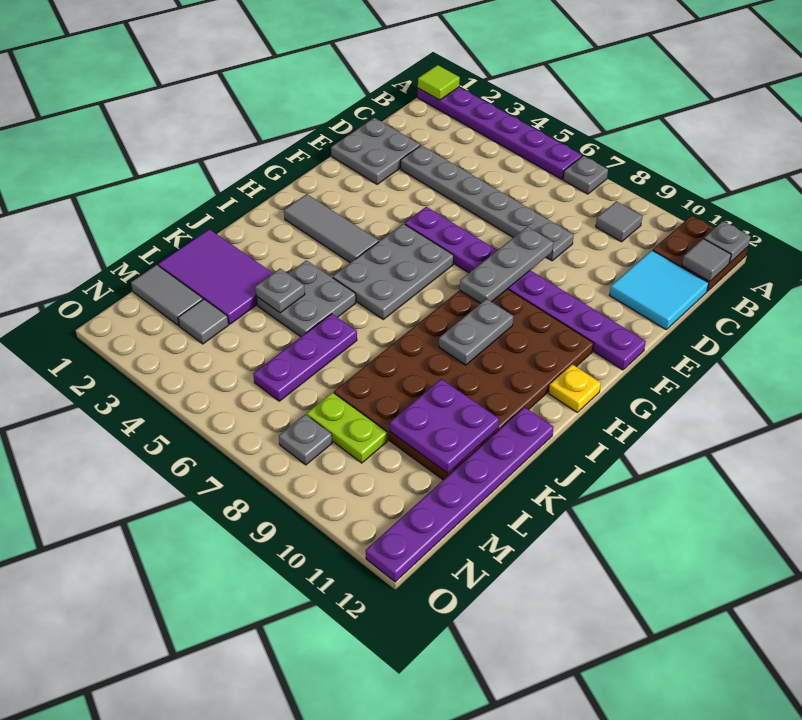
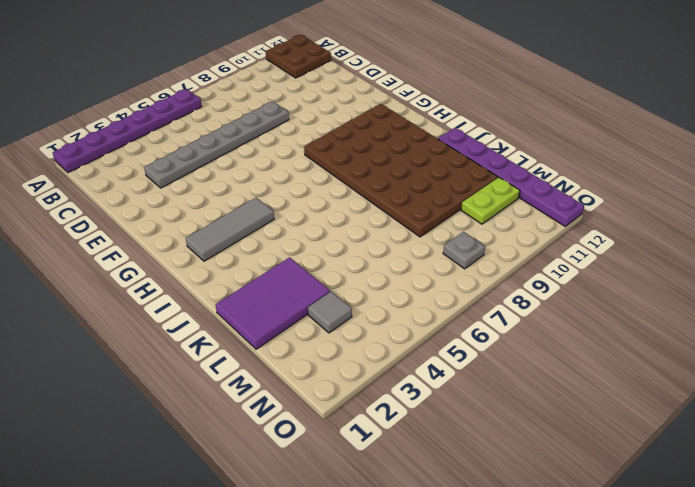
lime 1x2 plate [461,177,520,224] -> lime 1x2 plate moved to [307,392,387,463]
none -> grey 1x1 plate [563,156,608,194]
none -> grey 1x1 tile [596,201,642,242]
none -> cyan 2x2 tile [609,250,709,329]

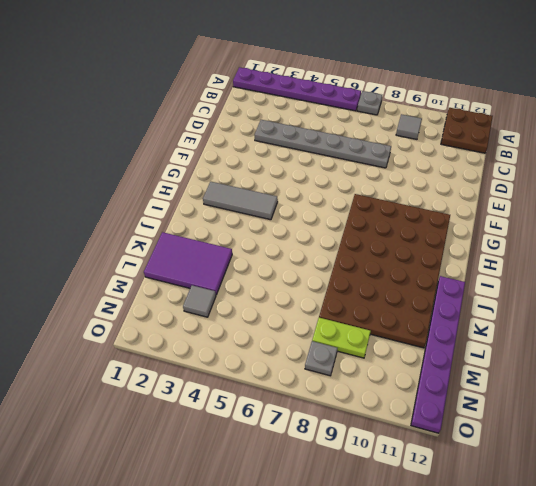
none -> cyan 2x2 tile [609,250,709,329]
none -> grey 2x2 plate [331,118,420,184]
none -> purple 1x8 plate [405,207,646,370]

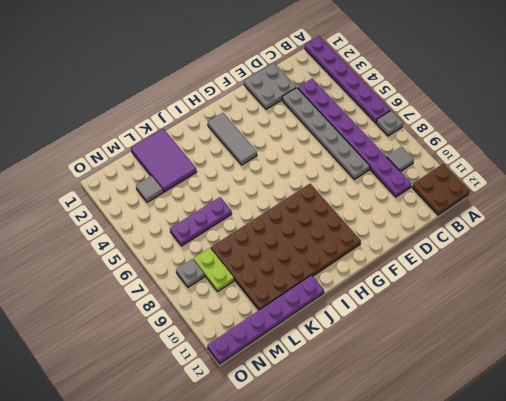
purple 1x8 plate [298,78,411,197] -> purple 1x8 plate moved to [405,207,646,370]
none -> cyan 2x2 tile [609,250,709,329]
none -> grey 2x3 plate [333,224,454,319]
none -> yellow 1x1 plate [549,364,601,412]

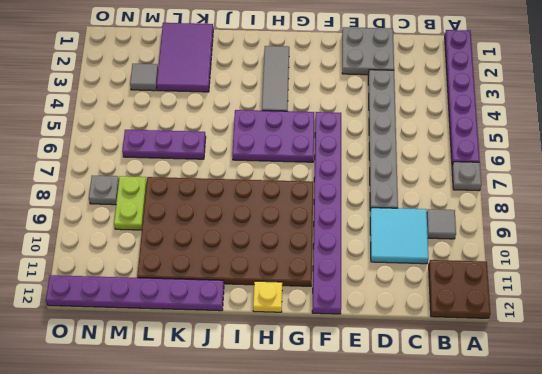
cyan 2x2 tile [370,208,428,264] -> cyan 2x2 tile moved to [609,250,709,329]
purple 2x3 plate [232,110,314,162] -> grey 2x3 plate [333,224,454,319]
none -> grey 2x2 plate [256,260,356,337]
none -> grey 1x2 tile [131,265,203,326]
none -> lime 1x1 tile [418,65,460,100]

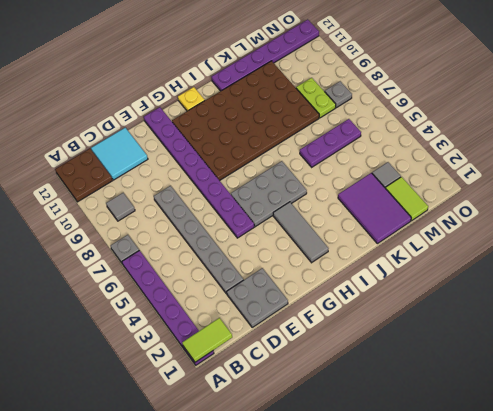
lime 1x2 tile [182,318,232,362] -> lime 1x1 tile [418,65,460,100]
lime 1x2 tile [386,177,428,221] -> grey 1x2 tile [131,265,203,326]
none -> grey 2x2 plate [256,260,356,337]
none -> grey 1x1 plate [704,221,751,263]
none -> grey 1x1 tile [682,239,731,282]

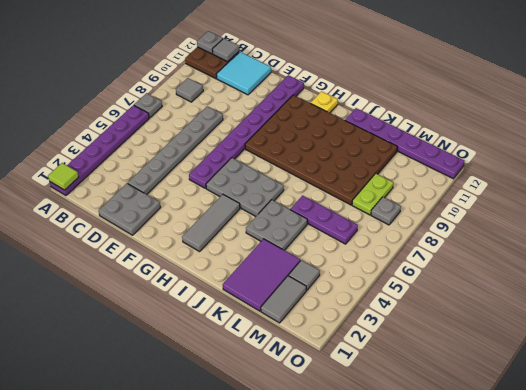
none -> grey 1x3 plate [460,227,553,303]
none -> grey 1x2 plate [439,299,513,365]
none -> grey 1x1 plate [255,269,305,313]

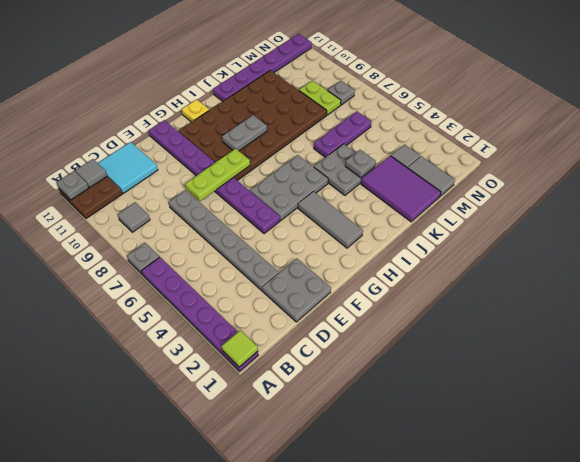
lime 1x3 plate [185,148,250,201] -> grey 1x3 plate [460,227,553,303]
none -> purple 2x2 plate [390,379,499,473]

